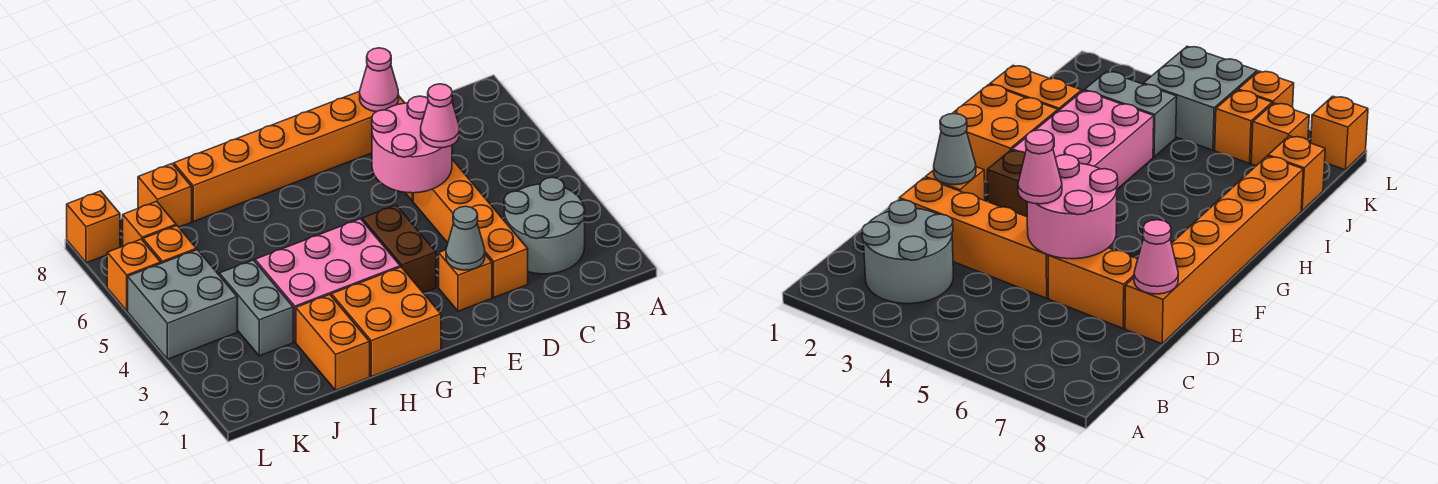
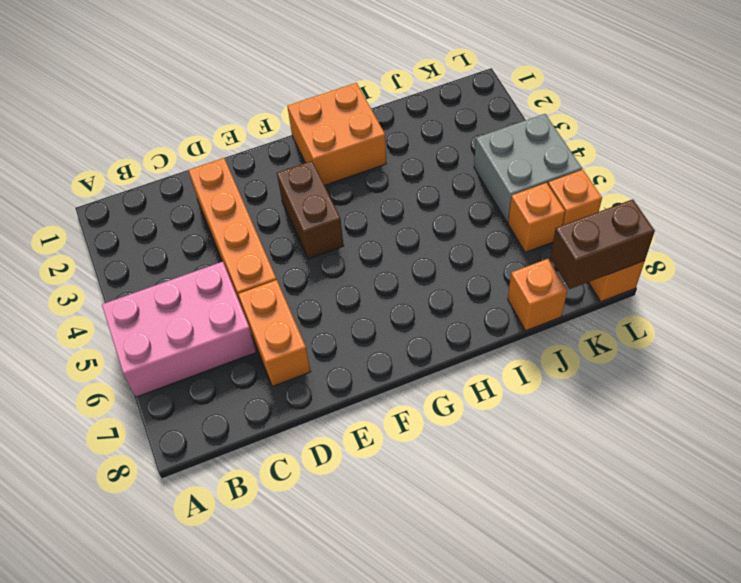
pink 2x3 brick [102,262,256,397] -> pink 2x3 brick moved to [255,219,400,342]
brown 1x2 brick [550,199,655,289] -> none
none -> grey 2x2 round brick [504,177,585,274]
none -> orange 1x6 brick [174,91,404,222]
none -> orange 1x1 brick [439,250,492,311]

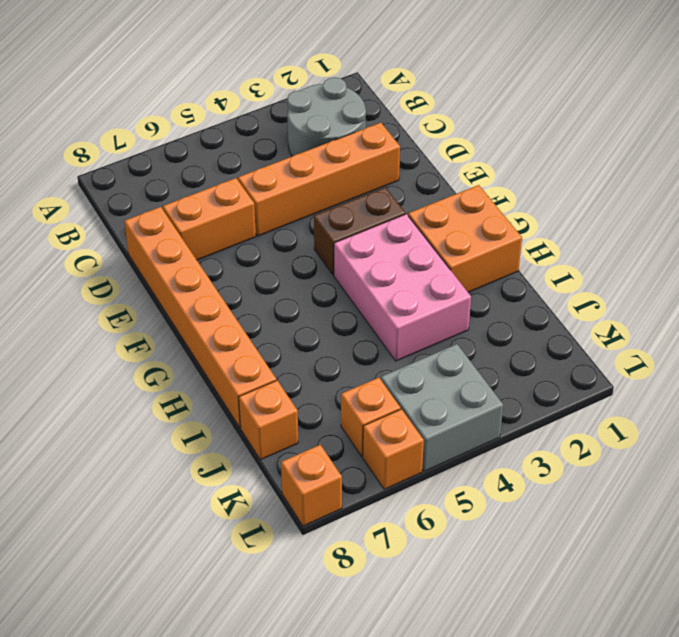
none -> orange 1x1 brick [439,250,492,311]
none -> orange 1x2 brick [296,295,370,390]
none -> grey 1x2 brick [220,260,293,356]

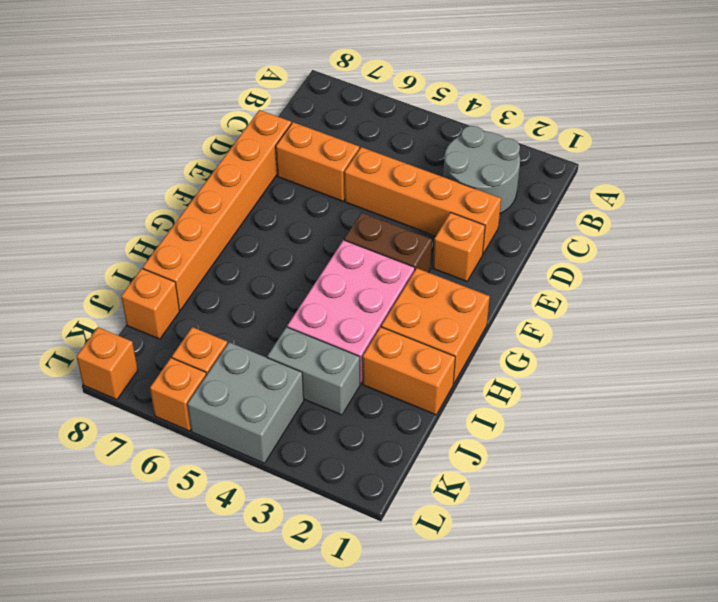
none -> orange 1x1 brick [123,201,176,246]
none -> pink 2x2 round brick [372,96,452,193]
none -> pink 1x1 cone [360,48,399,112]

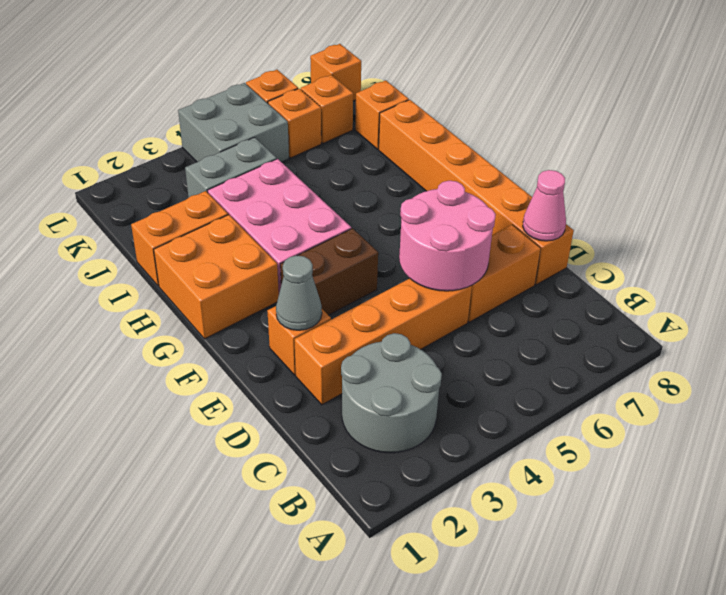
none -> pink 1x1 cone [421,84,460,148]

